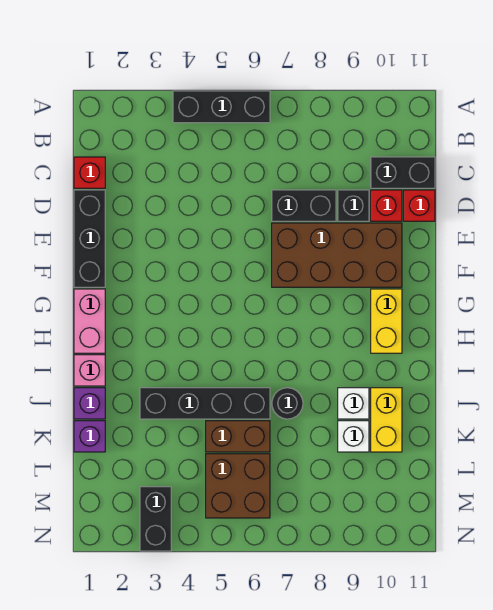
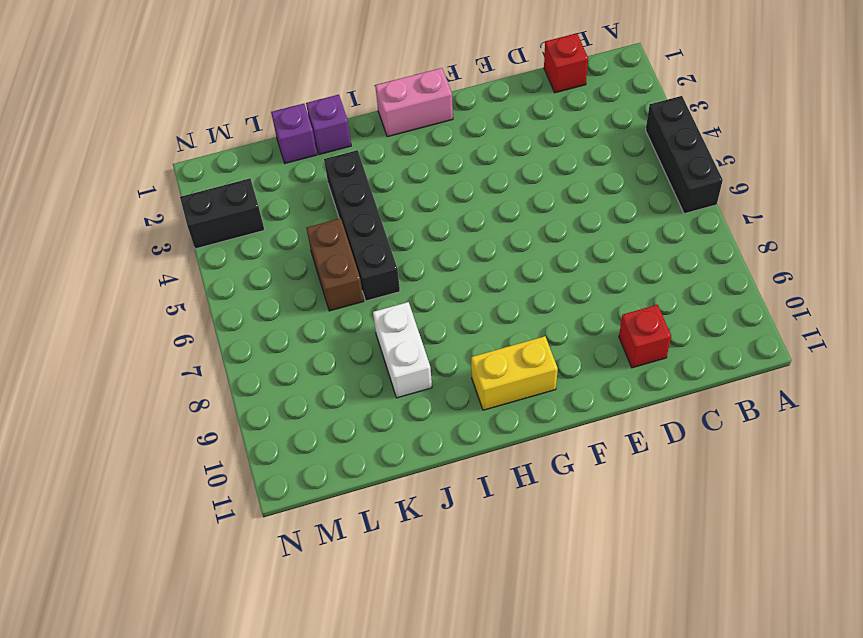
white 1x2 brick [373,302,432,398] -> white 1x1 brick [338,388,369,419]
none -> black 1x2 brick [371,157,435,188]
none -> black 1x3 brick [74,190,105,287]
none -> black 1x2 brick [272,190,336,221]

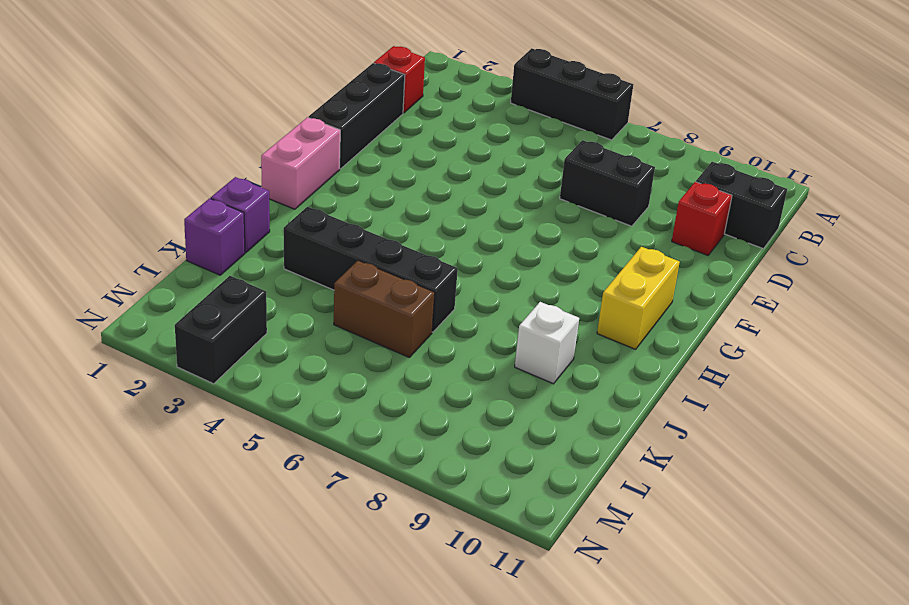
none -> black 1x1 brick [338,190,369,221]
none -> red 1x1 brick [404,190,435,221]
none -> brown 2x4 brick [272,223,402,287]

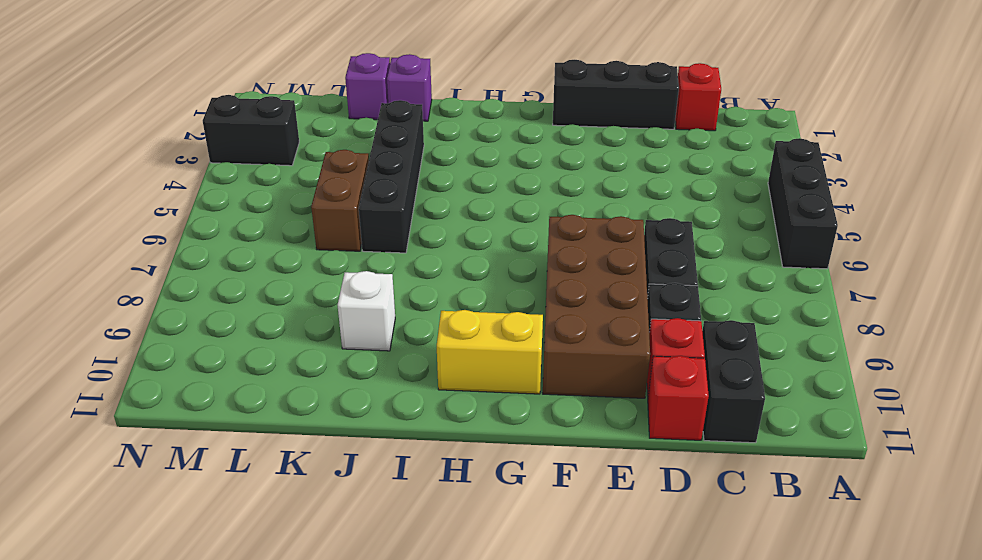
none -> pink 1x2 brick [74,289,105,353]
none -> pink 1x1 brick [74,355,105,386]
none -> black 1x1 round brick [272,388,303,419]

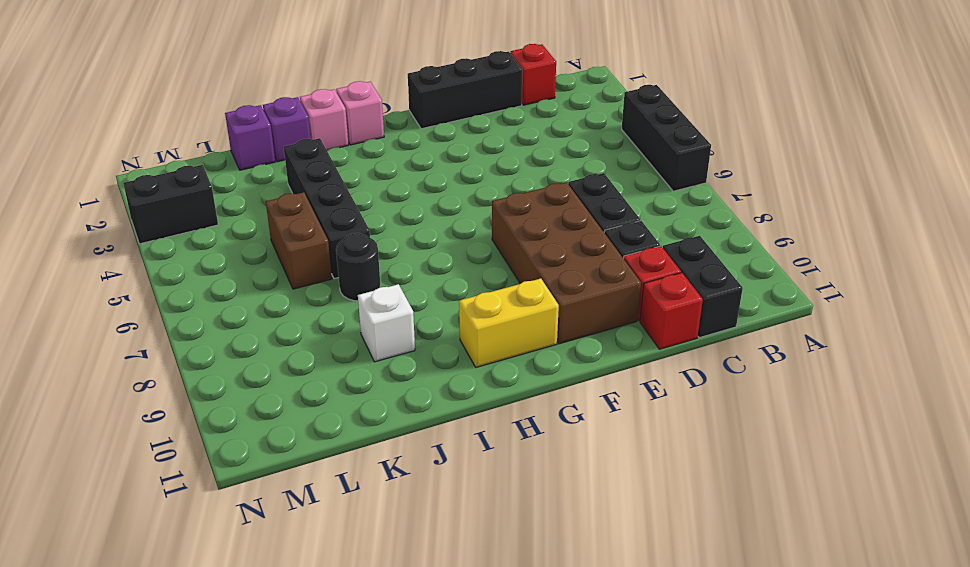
pink 1x1 brick [336,81,384,145] -> pink 1x2 brick [74,289,105,353]
none -> yellow 1x2 brick [371,388,402,452]
none -> white 1x1 brick [338,421,369,452]
none -> brown 2x2 brick [206,454,270,518]

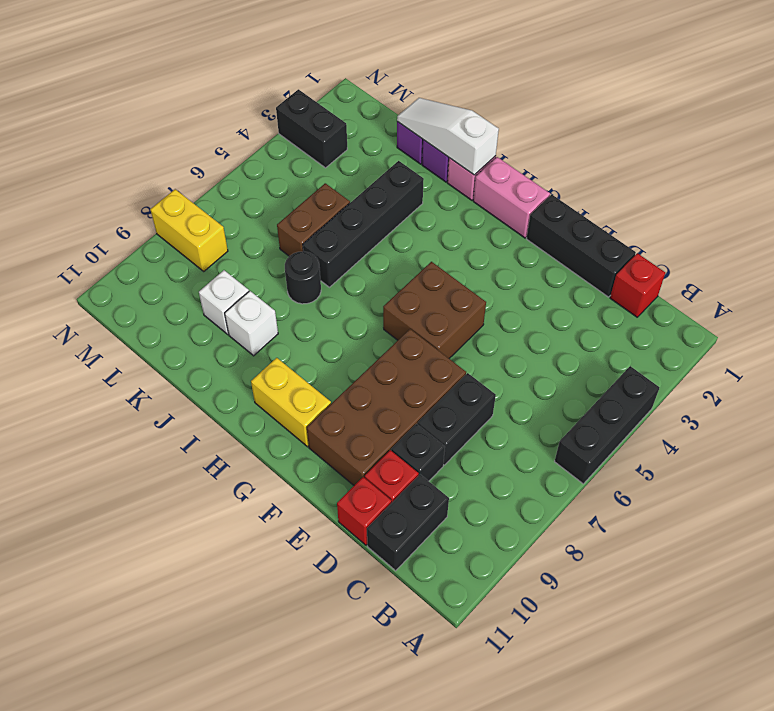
brown 2x2 brick [383,262,486,358] -> brown 2x2 brick moved to [206,454,270,518]
white 1x3 slope [397,98,499,175] -> none
yellow 1x2 brick [150,189,228,271] -> yellow 1x2 brick moved to [371,388,402,452]

